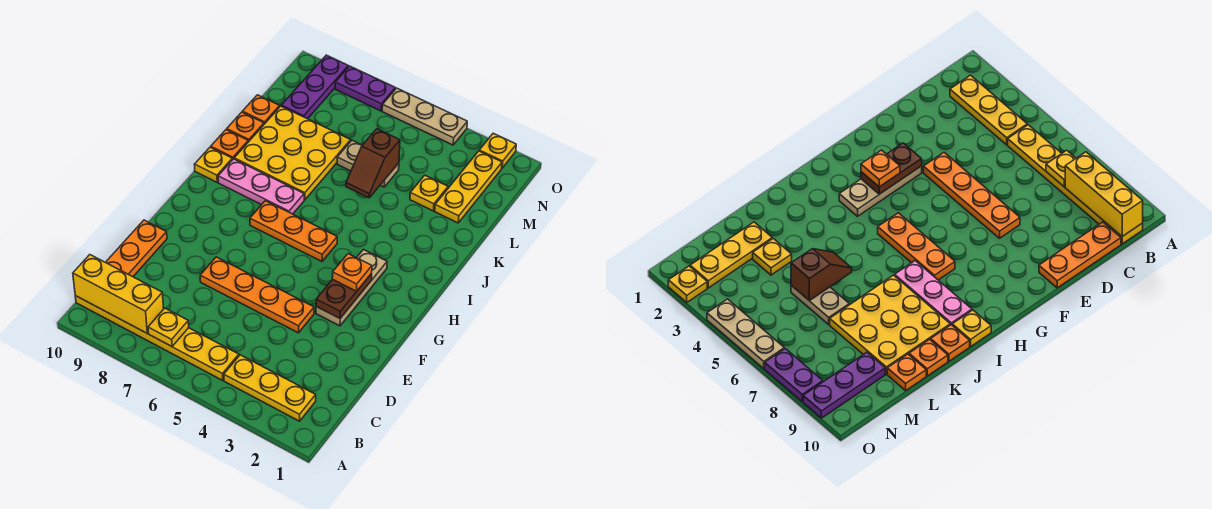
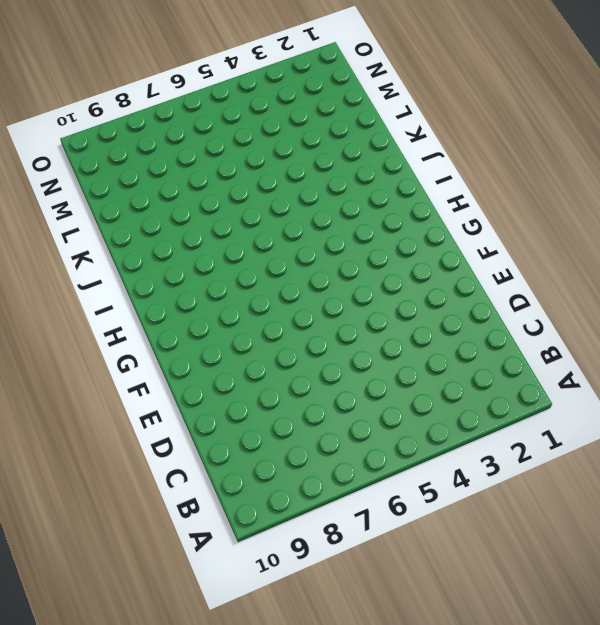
none -> yellow 1x3 plate [224,355,316,421]
none -> yellow 1x6 plate [75,296,239,380]
none -> orange 1x3 plate [106,220,167,277]

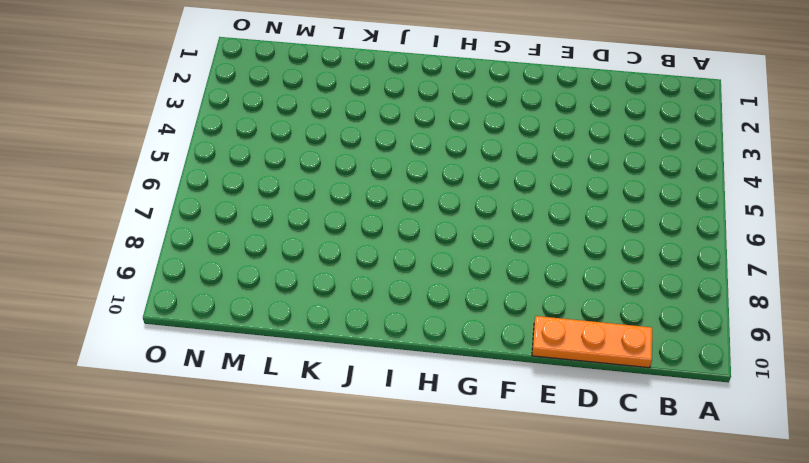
none -> yellow 1x3 plate [224,355,316,421]
none -> yellow 1x6 plate [75,296,239,380]
none -> orange 1x4 plate [200,257,314,333]

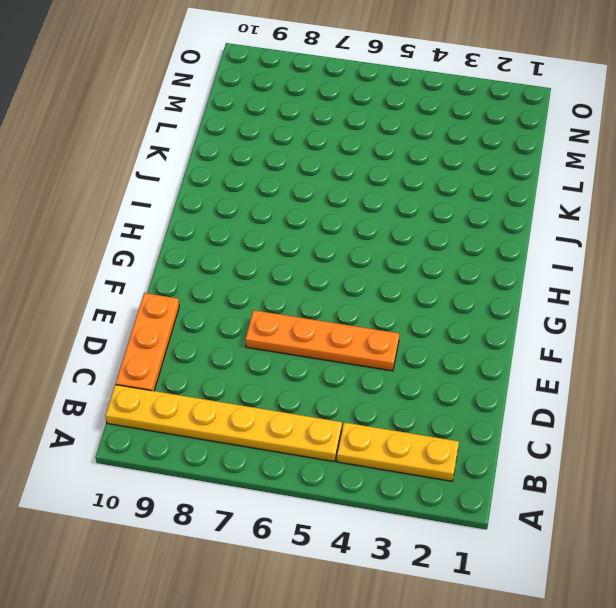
none -> tan 1x3 plate [316,250,387,326]
none -> orange 1x3 plate [250,201,337,261]
none -> pink 1x3 plate [218,159,304,214]

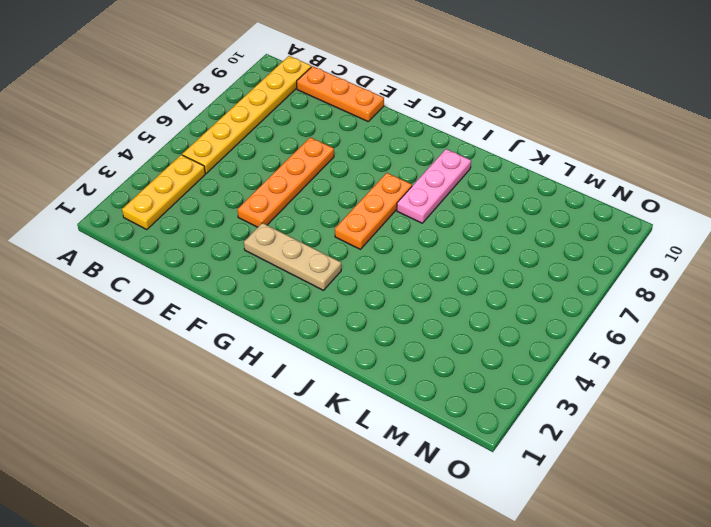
none -> yellow 1x1 plate [194,147,232,182]
none -> yellow 3x3 plate [234,106,351,200]
none -> orange 1x1 plate [211,130,248,160]

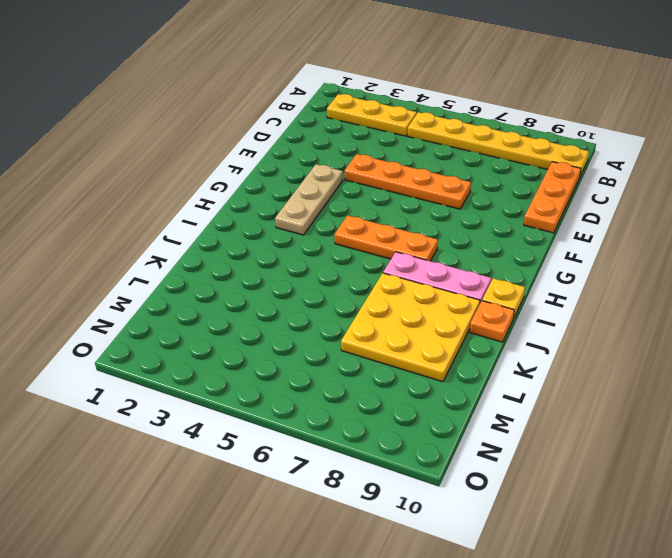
none -> orange 1x1 plate [227,112,264,142]
none -> yellow 1x3 plate [435,151,502,223]
none -> yellow 1x1 plate [410,175,448,211]

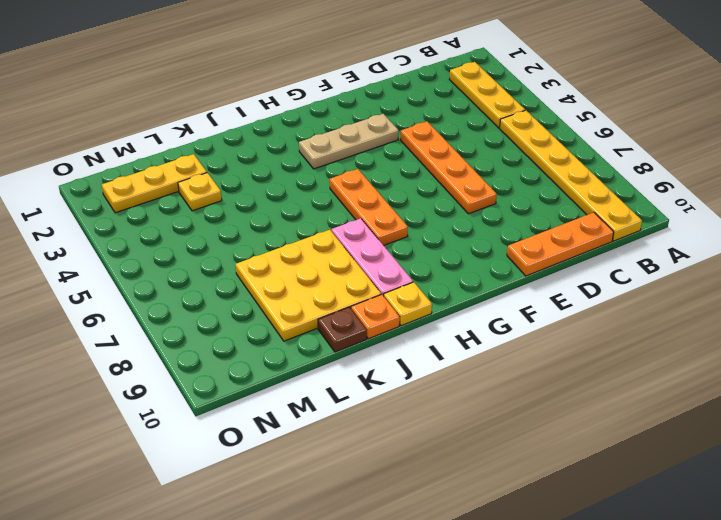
brown 1x1 plate [318,307,367,352] -> orange 1x1 plate [227,112,264,142]
none -> tan 1x2 plate [337,140,399,187]
none -> orange 1x1 plate [242,95,280,124]
none -> purple 1x3 plate [281,55,348,119]

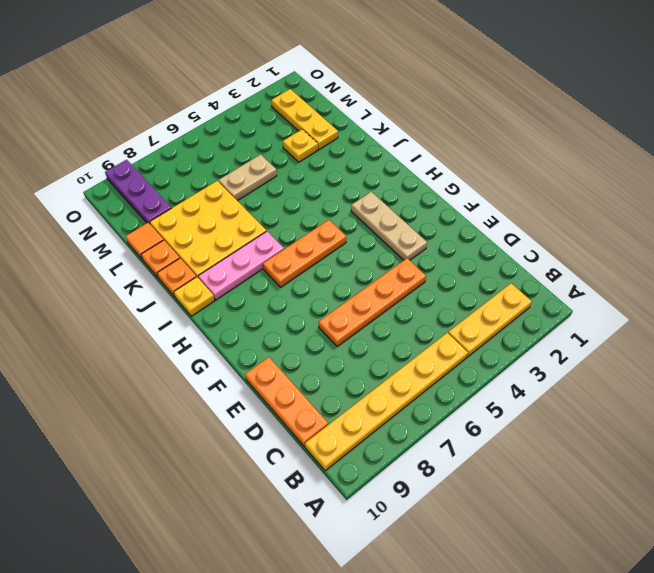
orange 1x1 tile [126,223,163,259] -> orange 1x1 plate [242,95,280,124]
none -> yellow 1x1 plate [479,133,516,168]
none -> tan 1x3 plate [382,88,467,145]
none -> purple 1x2 plate [335,66,395,111]

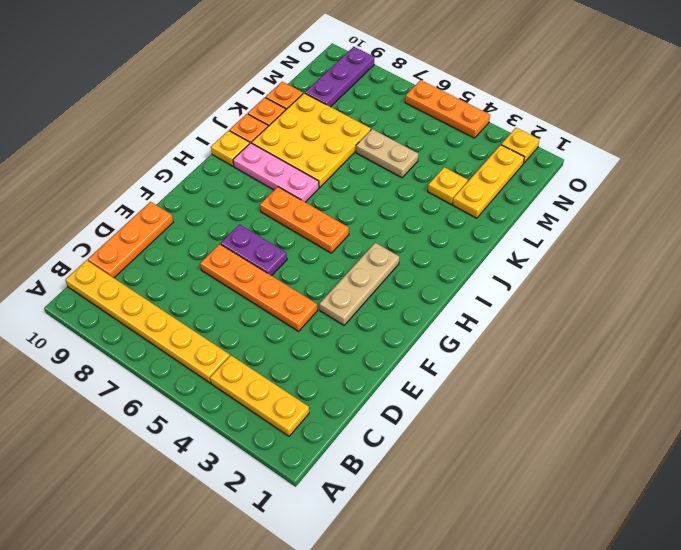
purple 1x2 plate [221,225,287,276] -> purple 1x2 plate moved to [335,66,395,111]
orange 1x3 plate [405,80,490,138] -> tan 1x3 plate [382,88,467,145]
none -> yellow 1x1 plate [148,308,189,347]
none -> yellow 1x3 brick [73,255,164,333]
none -> brown 1x2 plate [316,273,372,318]

